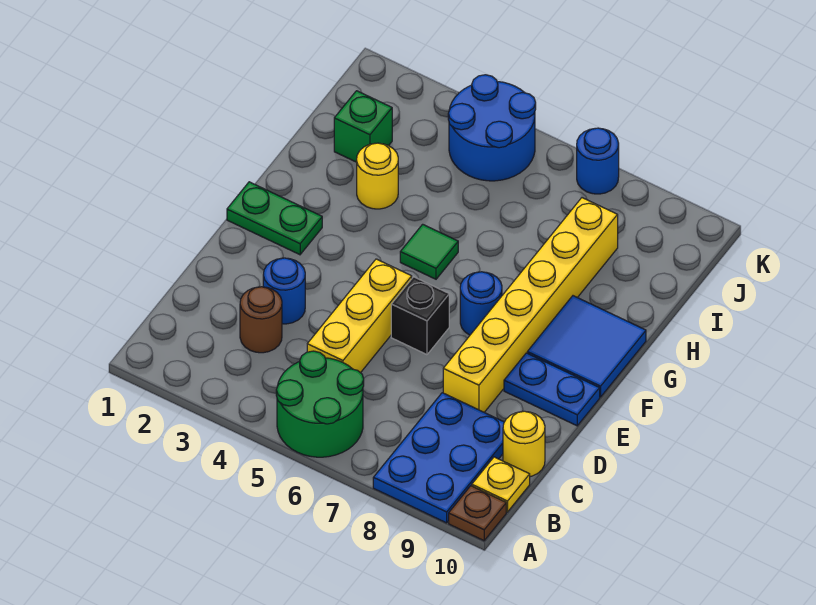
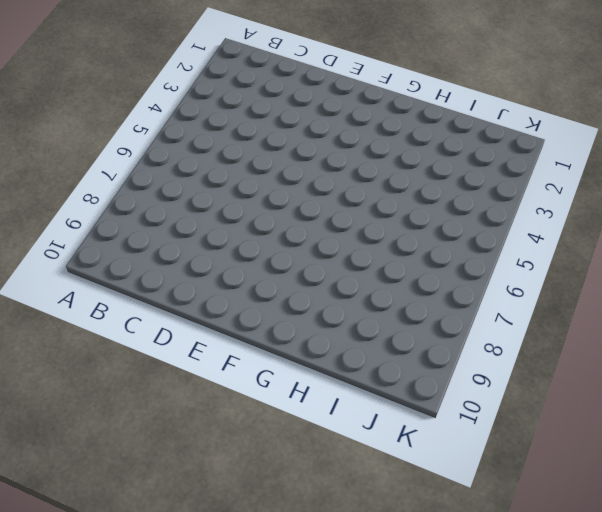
none -> green 2x2 round brick [276,351,364,457]
none -> blue 2x3 plate [373,393,504,523]
none -> brown 1x1 plate [449,486,506,541]

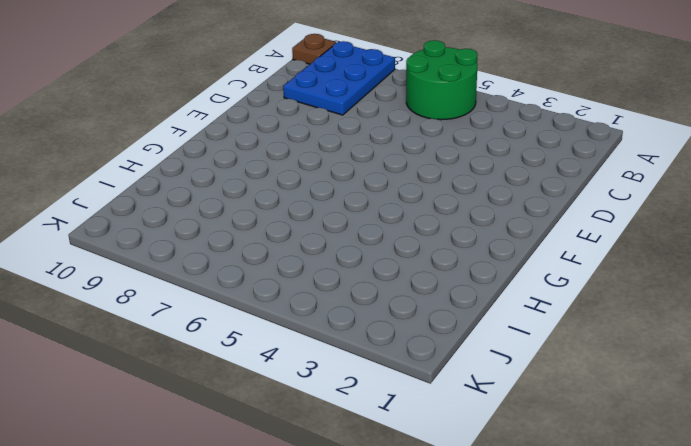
none -> yellow 1x1 plate [472,457,530,512]
none -> brown 1x1 round brick [240,287,282,353]
none -> yellow 1x3 brick [307,259,412,373]

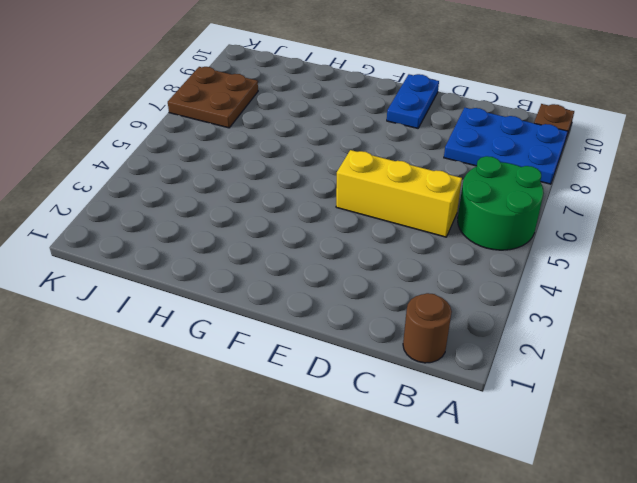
brown 1x1 round brick [403,293,452,363] -> brown 1x1 round brick moved to [240,287,282,353]
brown 2x2 plate [168,67,258,128] -> blue 1x1 round brick [577,128,619,194]
none -> yellow 1x1 plate [472,457,530,512]
none -> yellow 1x1 round brick [503,411,545,477]
none -> blue 1x1 round brick [263,258,305,324]

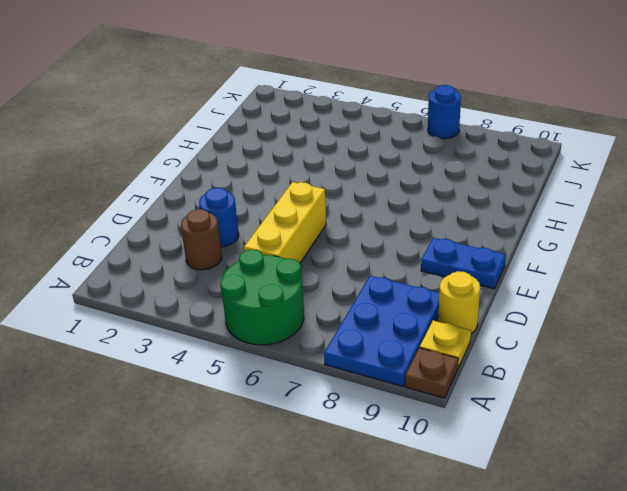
none -> yellow 1x6 brick [443,198,618,412]
none -> black 1x1 brick [391,277,449,355]
none -> green 1x2 plate [227,182,322,255]

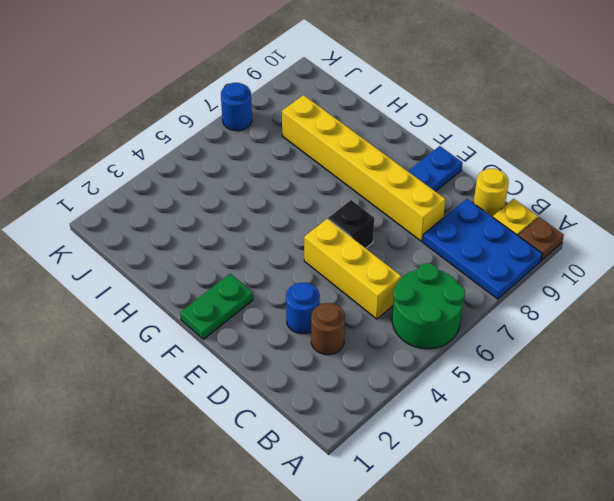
none -> blue 1x1 round brick [460,272,502,335]
none -> blue 2x2 tile [527,296,646,397]
none -> green 1x1 tile [400,224,458,279]

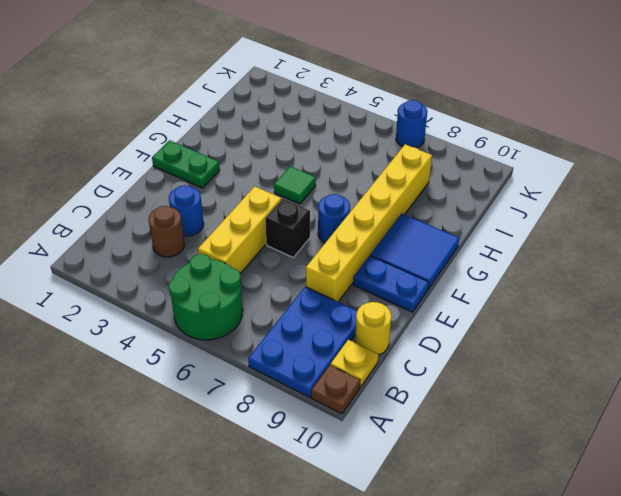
none -> yellow 1x1 round brick [357,143,398,209]
none -> green 1x1 brick [334,91,392,162]
none -> blue 2x2 round brick [448,75,536,181]

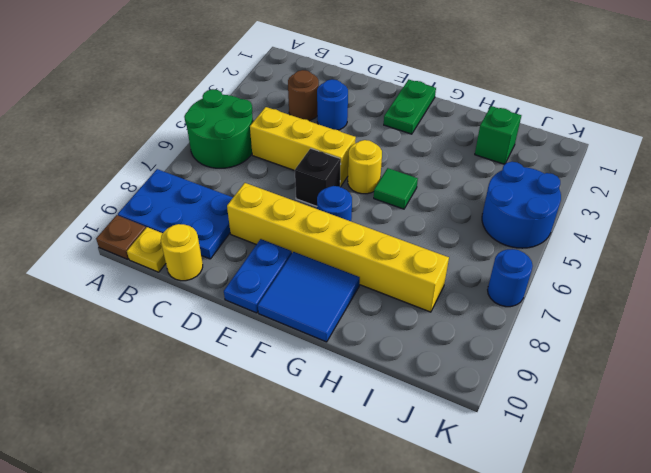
yellow 1x1 round brick [348,140,382,194] -> yellow 1x1 round brick moved to [357,143,398,209]

